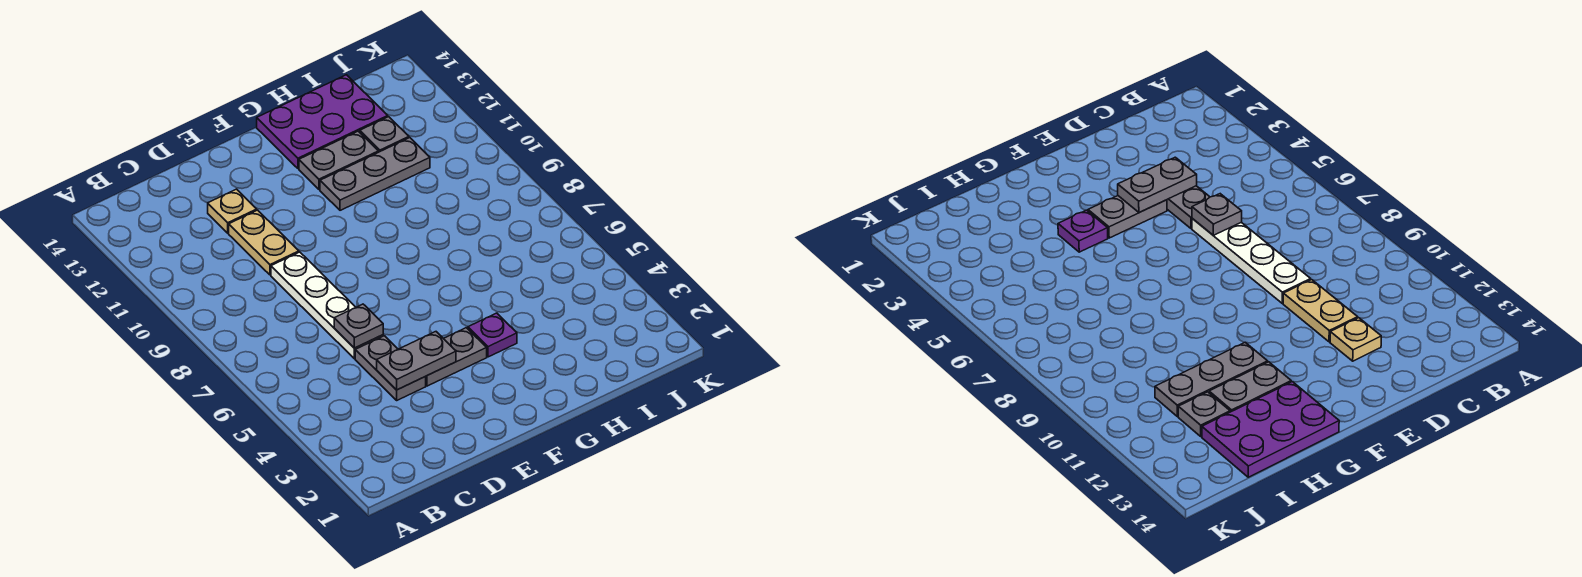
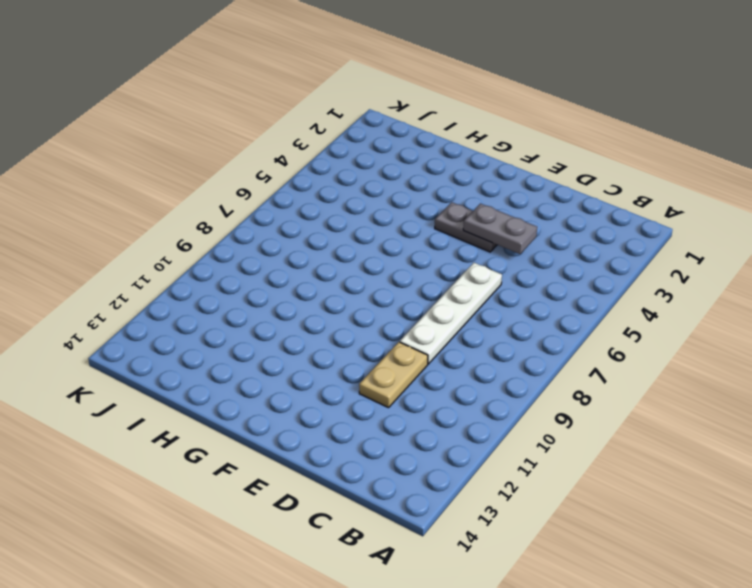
none -> grey 1x2 plate [355,336,426,400]
none -> tan 1x1 plate [208,189,257,233]
none -> purple 1x1 plate [468,313,517,357]

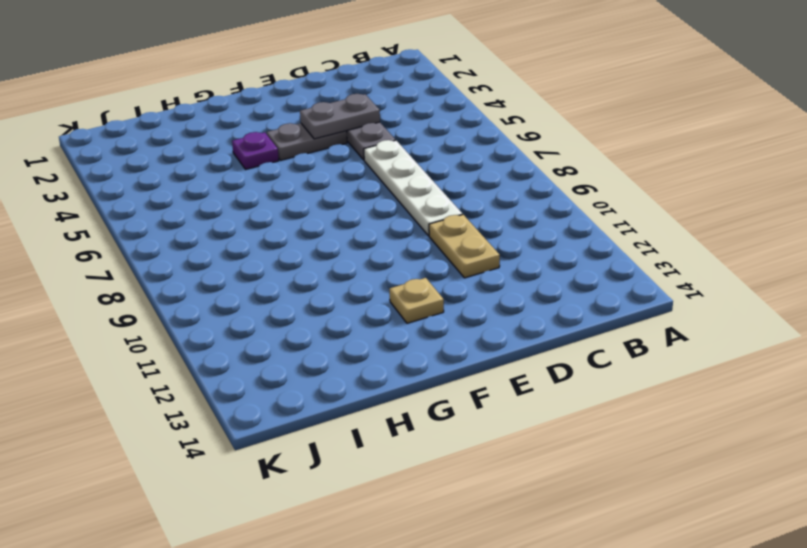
tan 1x1 plate [390,278,444,323] -> tan 1x1 plate moved to [208,189,257,233]
none -> grey 1x3 plate [320,138,430,210]
none -> grey 1x2 plate [299,131,378,190]
none -> purple 2x3 plate [257,75,388,169]

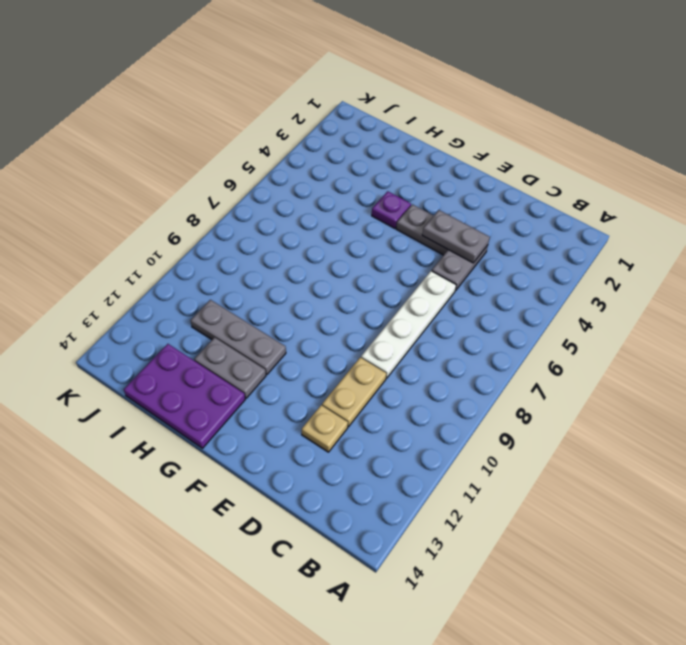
none -> grey 1x1 plate [360,117,409,152]
none -> grey 1x1 plate [334,304,383,348]

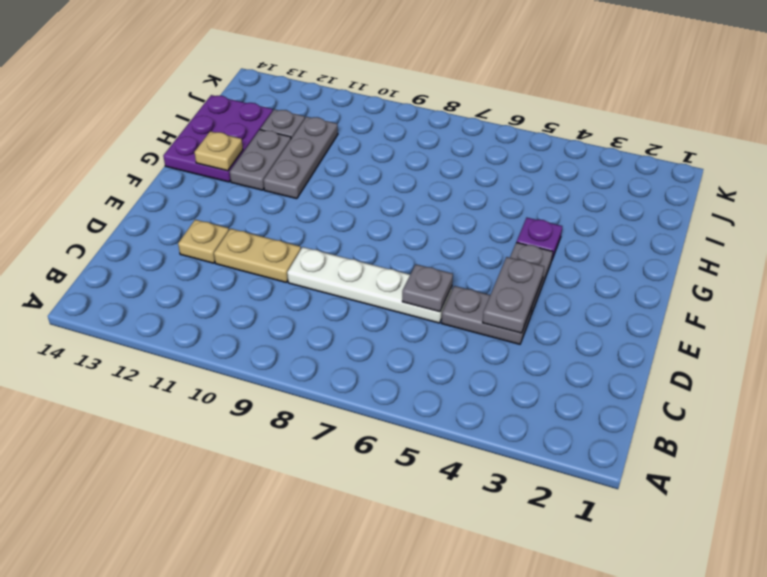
tan 1x1 plate [194,131,243,171] -> none

